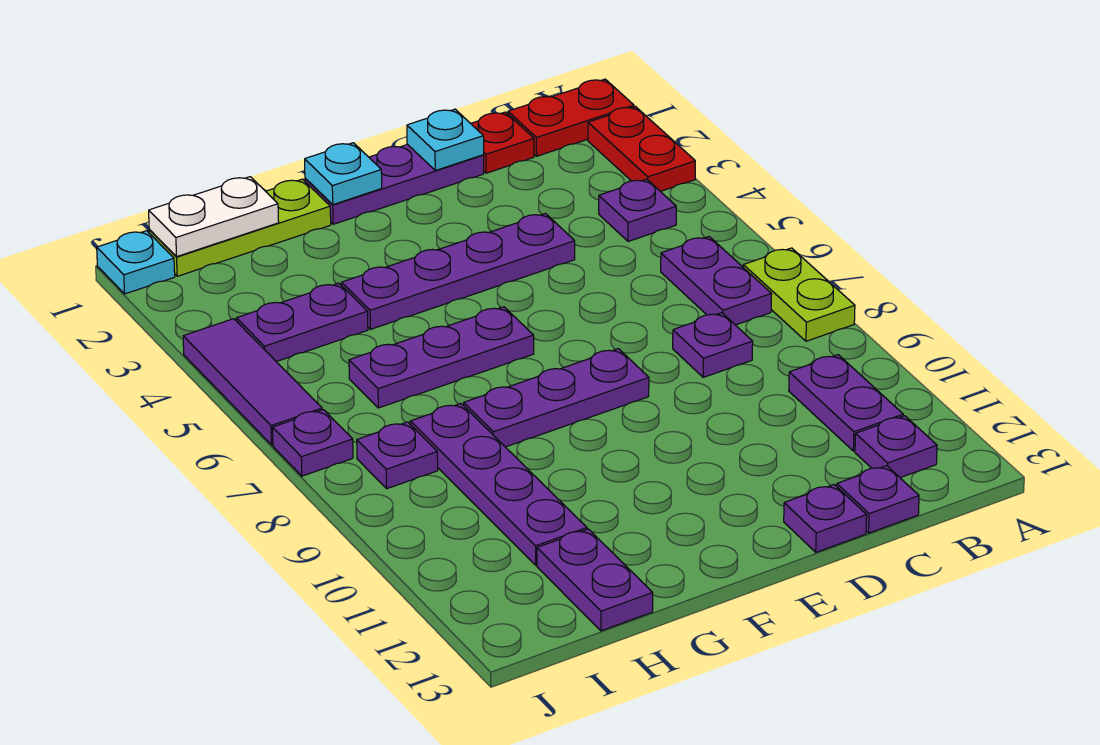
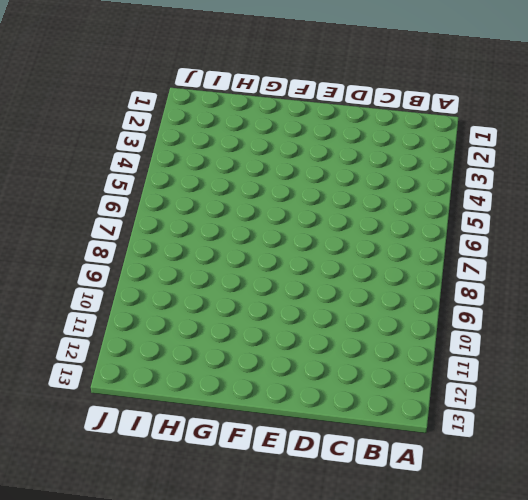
none -> red 1x2 plate [508,79,634,156]
none -> red 1x2 plate [588,107,695,192]
none -> lime 1x2 plate [743,248,855,341]

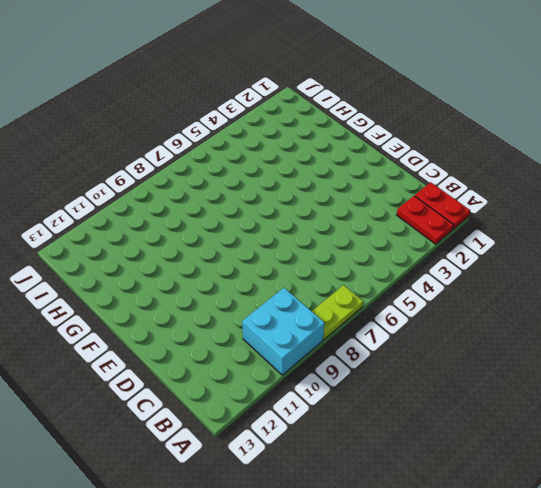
red 1x2 plate [397,196,453,244] -> red 1x2 plate turned to [588,107,695,192]
cyan 2x2 brick [242,288,325,375] -> purple 1x2 plate [789,355,903,451]
none -> purple 1x1 plate [599,179,676,241]
none -> purple 1x2 plate [661,237,772,325]
none -> purple 1x1 plate [855,416,937,478]

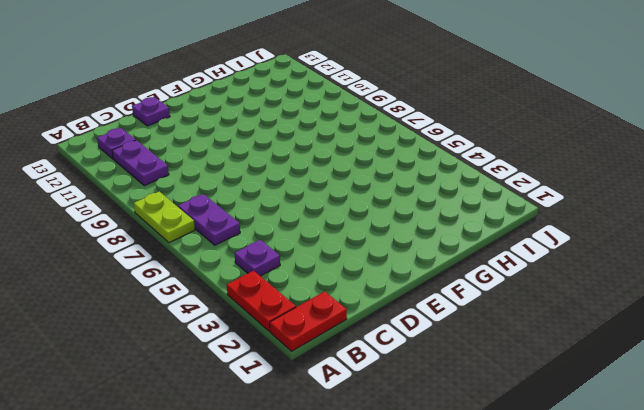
none -> red 1x1 plate [471,112,534,173]
none -> purple 1x1 plate [673,313,753,377]
none -> purple 1x1 plate [837,466,919,533]

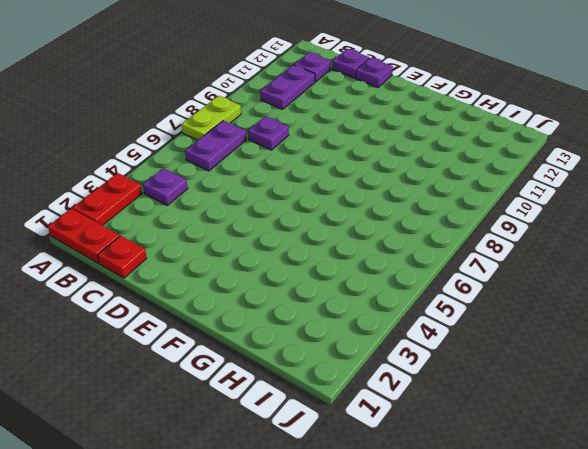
none -> purple 1x3 plate [305,144,484,224]
none -> purple 1x4 plate [342,213,575,329]
none -> purple 1x3 plate [464,349,649,447]

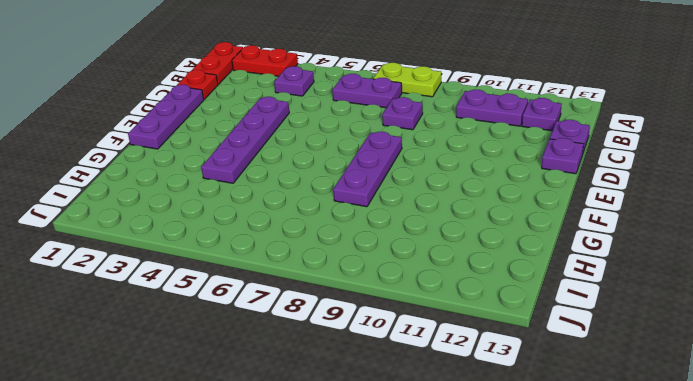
none -> purple 1x3 plate [349,307,534,408]
none -> lime 1x3 plate [149,179,331,276]
none -> purple 1x2 plate [236,283,368,362]

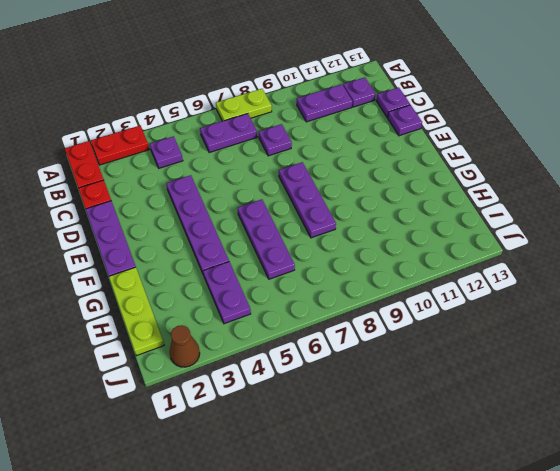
brown 1x1 cone [170,325,200,367] -> none
none -> purple 1x4 plate [410,404,587,565]
none -> purple 1x2 plate [537,529,653,631]
none -> purple 1x1 plate [357,422,438,489]

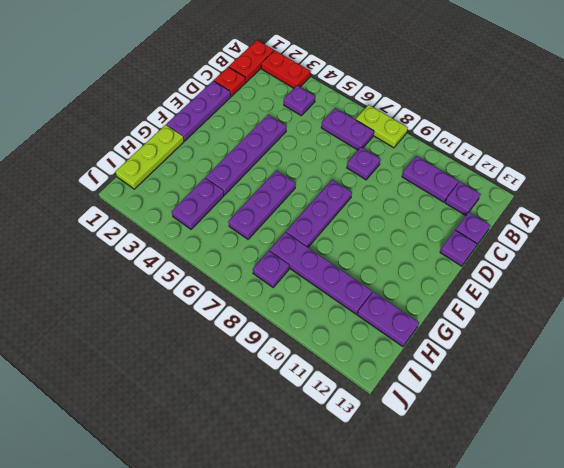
none -> cyan 1x1 plate [97,231,175,294]
none -> purple 1x3 tile [183,319,322,445]
none -> purple 1x1 plate [272,410,353,476]

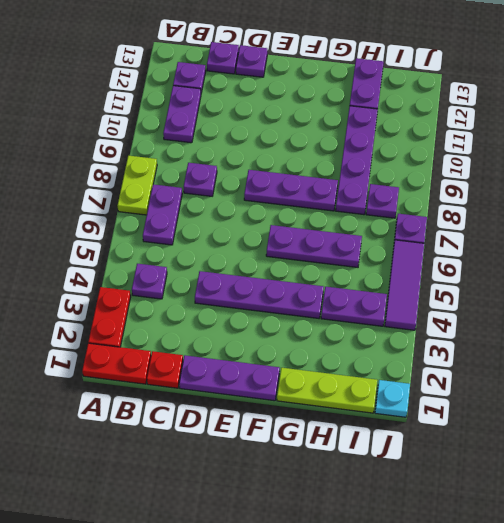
none -> cyan 1x1 plate [407,109,484,171]
none -> cyan 1x1 plate [305,143,382,205]
none -> white 1x2 plate [149,177,279,256]

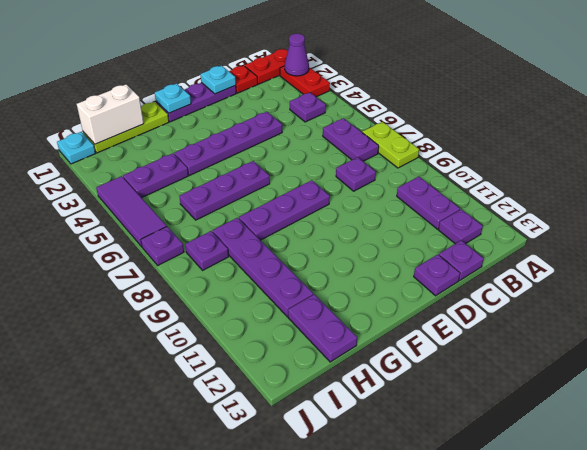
purple 1x1 cone [285,34,309,76] -> none
white 1x2 brick [77,84,144,144] -> white 1x2 plate [149,177,279,256]

